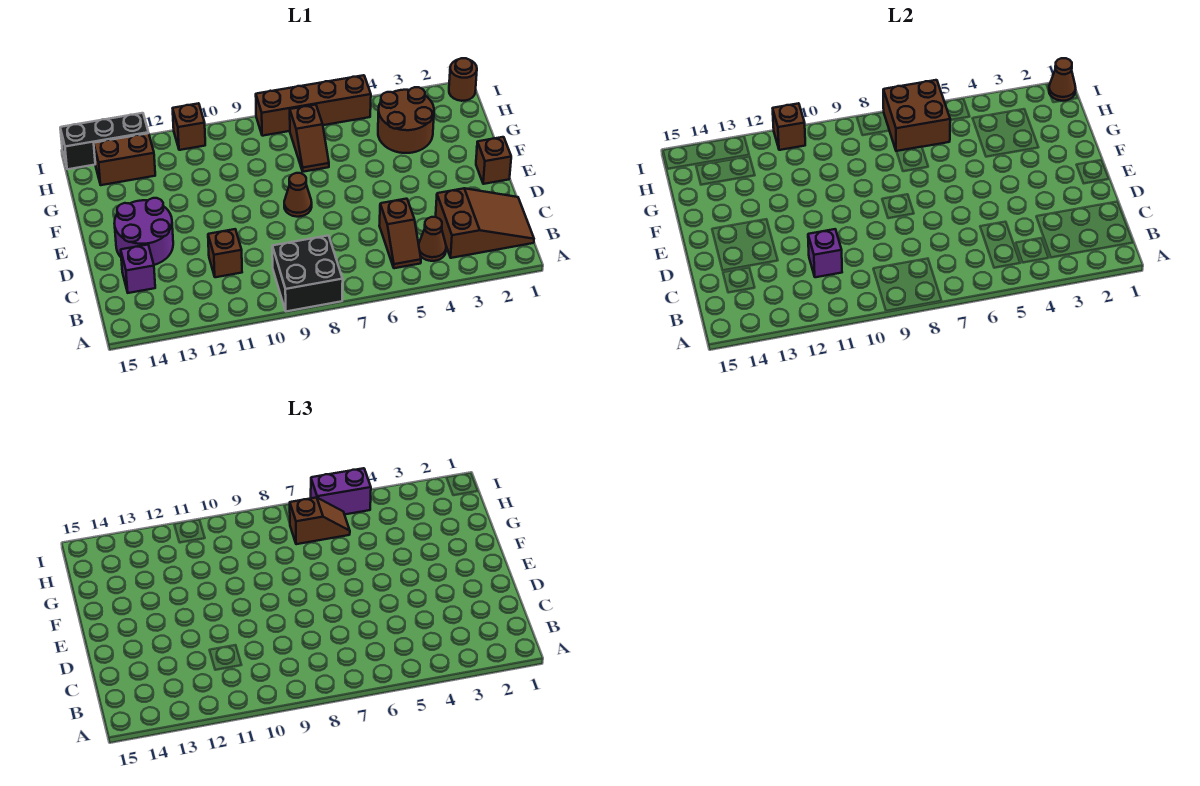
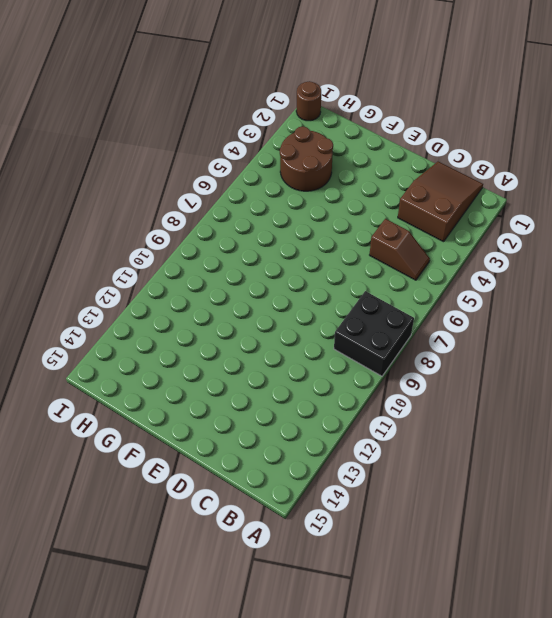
none -> brown 1x1 cone [419,217,446,261]
none -> brown 1x1 brick [208,229,242,277]
none -> purple 1x1 brick [121,245,155,293]

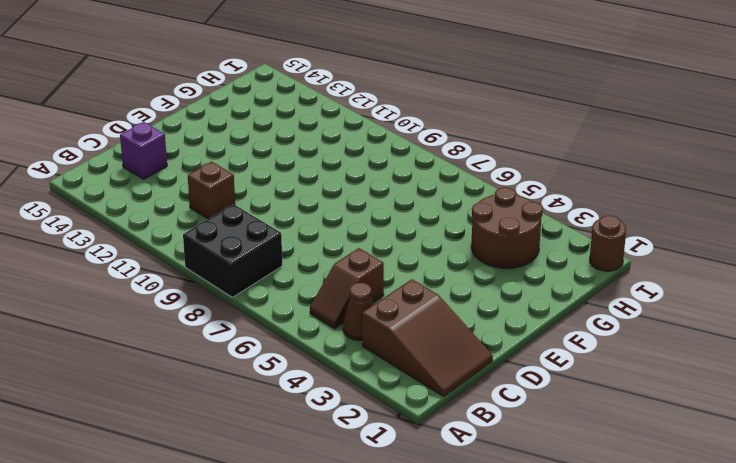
none -> purple 2x2 round brick [114,198,173,265]
none -> brown 1x1 brick [476,137,511,184]
none -> brown 1x1 cone [284,173,312,217]

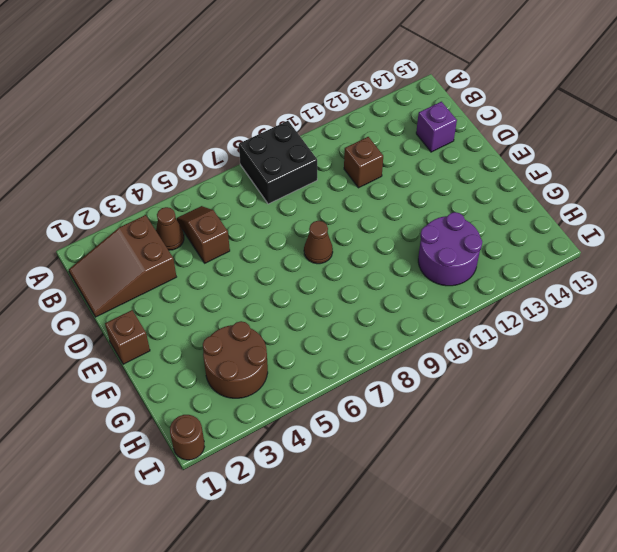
purple 2x2 round brick [418,212,482,286] -> purple 2x2 round brick moved to [114,198,173,265]
none -> brown 1x2 slope [290,105,329,172]
none -> brown 1x2 brick [94,133,155,185]
none -> brown 1x4 brick [256,75,371,136]

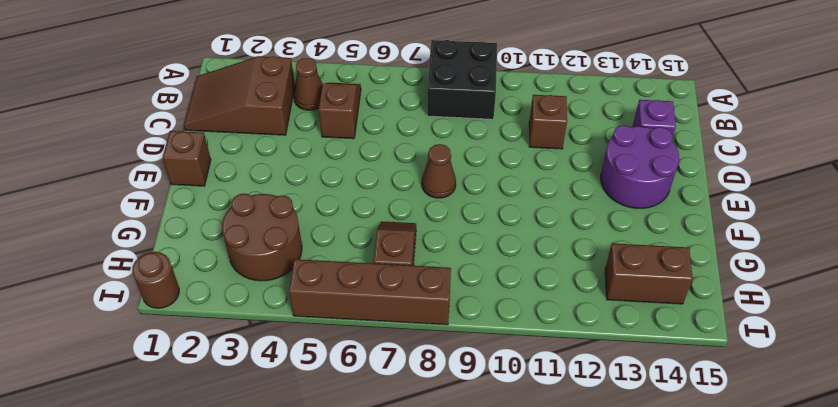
none -> brown 1x1 brick [173,103,205,150]
none -> black 1x3 brick [60,113,148,169]
none -> purple 1x1 brick [808,229,842,277]

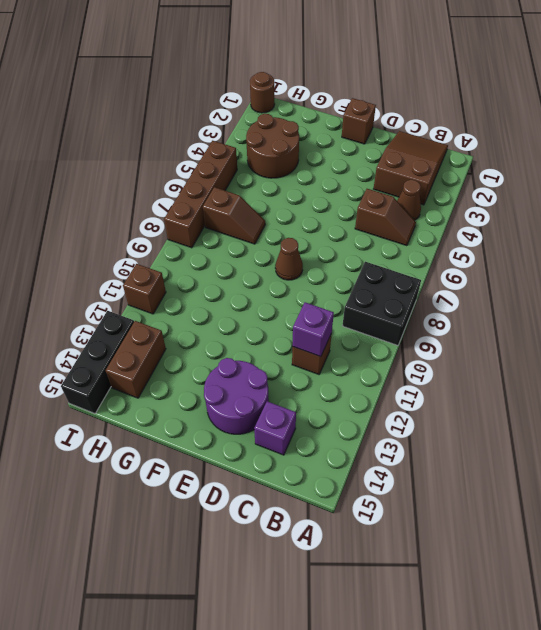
none -> brown 2x2 brick [883,80,950,151]
none -> brown 1x1 cone [1049,58,1076,101]
none -> brown 1x1 brick [773,103,805,150]

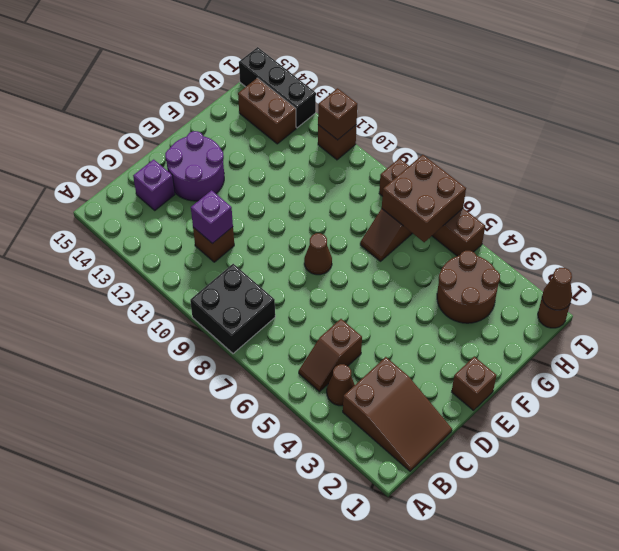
none -> brown 1x2 slope [290,497,350,544]
none -> purple 1x2 brick [311,468,371,515]

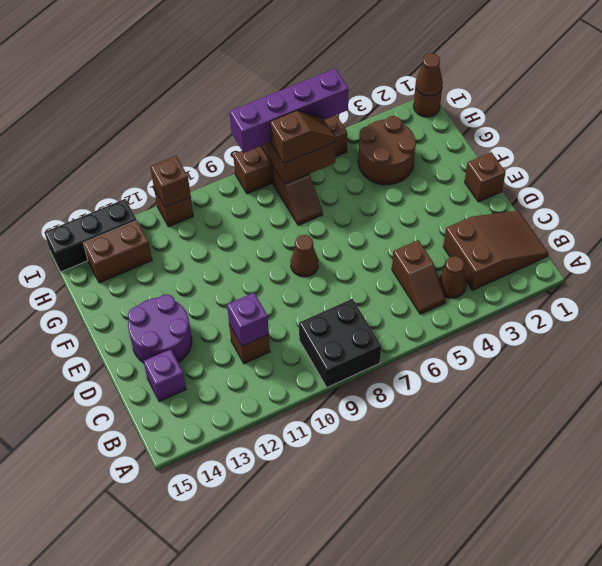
purple 1x4 brick [230,69,349,153] -> purple 1x2 brick [311,468,371,515]

